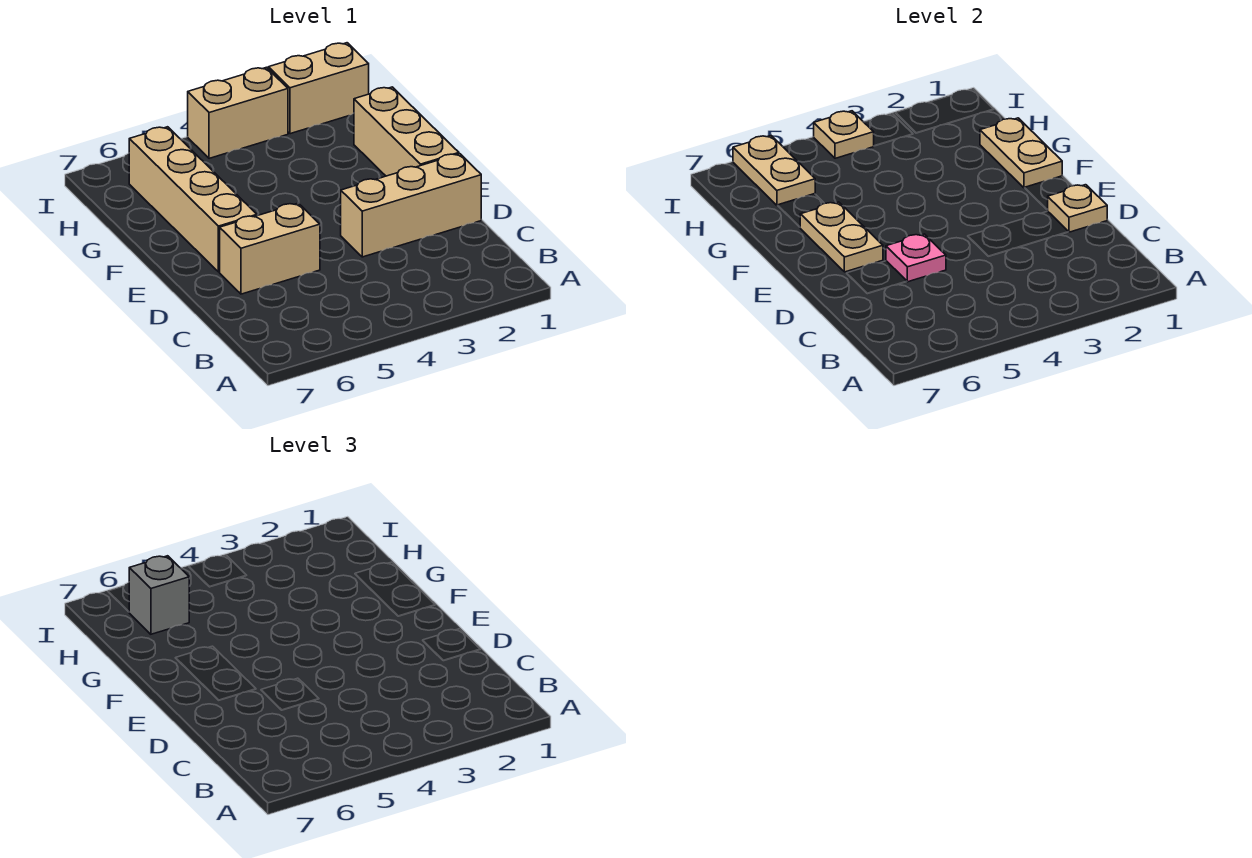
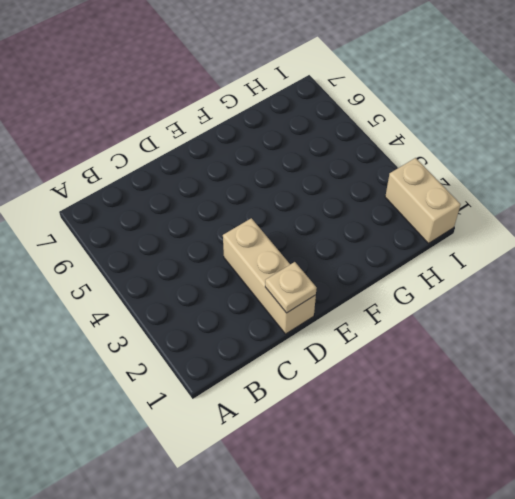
none -> tan 1x2 brick [220,203,320,294]
none -> tan 1x3 brick [354,87,459,176]
none -> tan 1x4 brick [129,127,257,272]

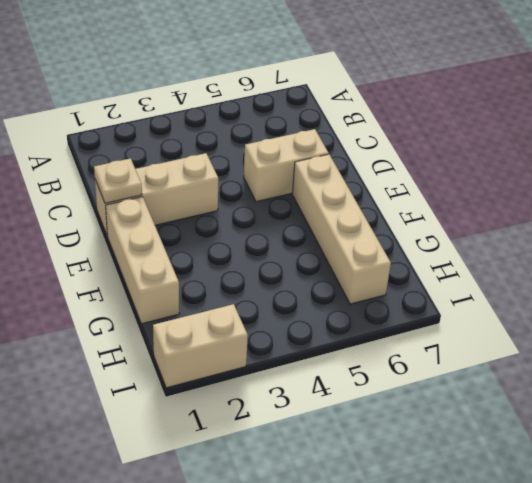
none -> tan 1x2 brick [188,67,288,158]
none -> pink 1x1 plate [886,234,946,282]
none -> tan 1x2 plate [800,202,883,272]

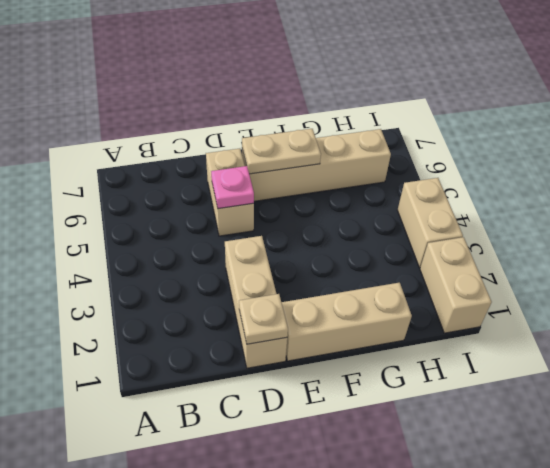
none -> tan 1x2 plate [980,118,1062,188]
none -> tan 1x2 plate [733,136,815,205]
none -> tan 1x1 plate [814,111,874,158]

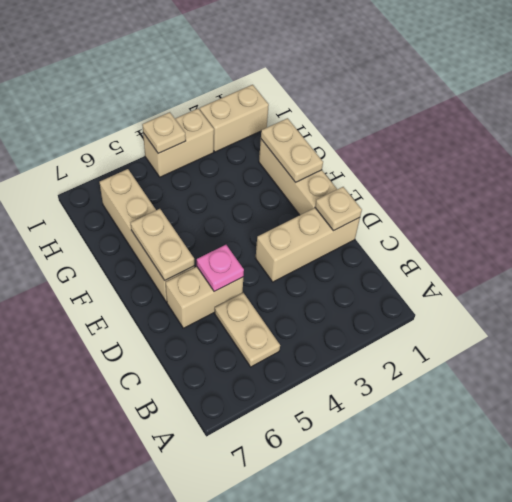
tan 1x2 plate [215,293,280,367] -> tan 1x2 plate moved to [733,136,815,205]
none -> grey 1x1 brick [129,556,189,634]

